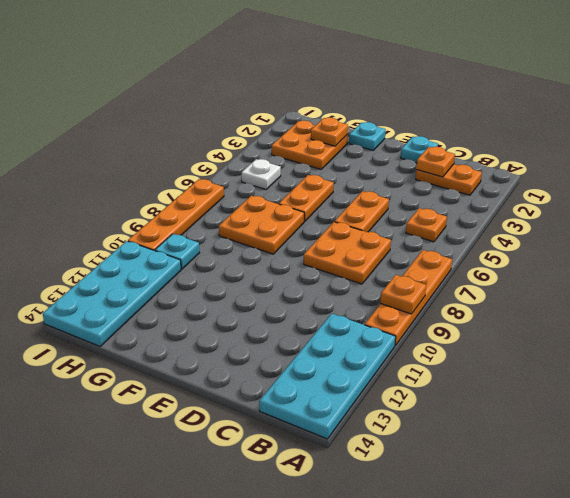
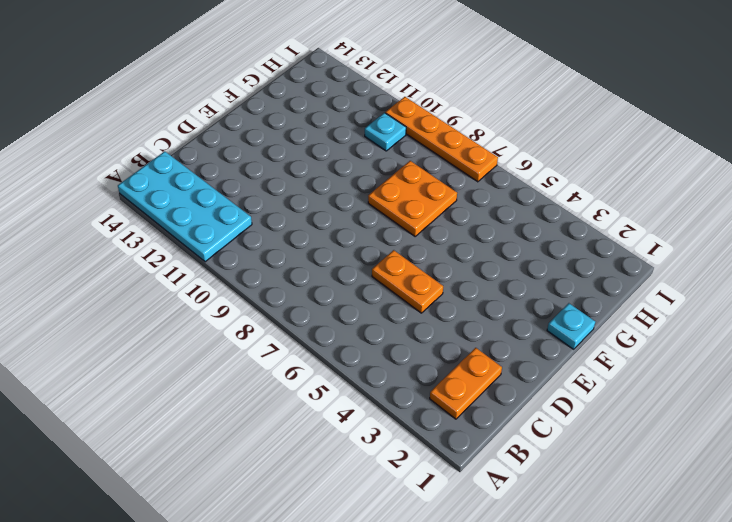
none -> orange 1x4 plate [365,250,452,346]
none -> orange 1x1 plate [406,208,447,242]
none -> orange 2x2 plate [304,222,391,284]

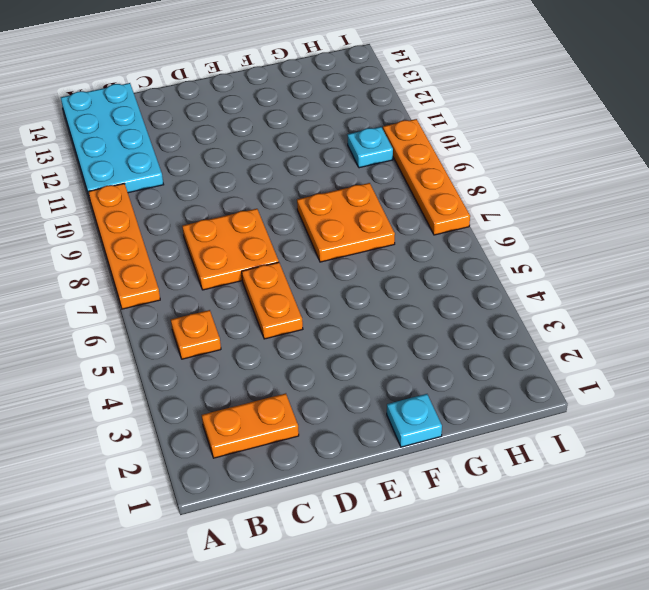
none -> cyan 1x1 plate [401,136,438,163]
none -> orange 1x2 plate [279,175,334,222]
none -> orange 2x2 plate [272,121,348,169]

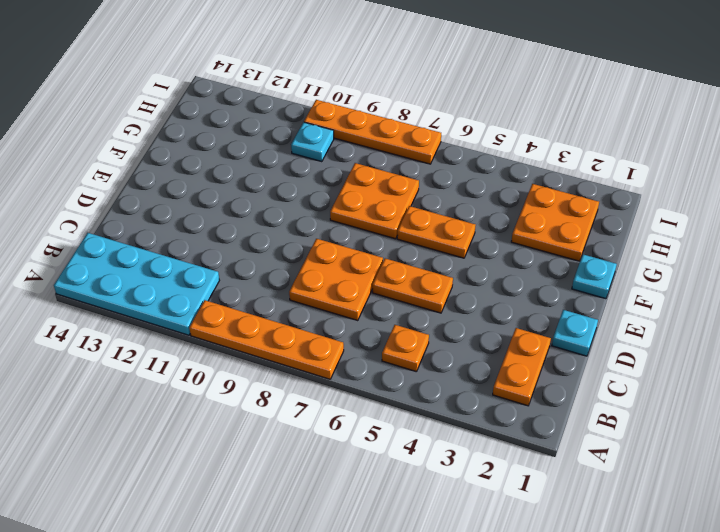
none -> white 1x1 plate [242,159,281,189]
none -> cyan 2x4 plate [43,241,181,346]
none -> orange 1x1 plate [381,275,426,314]

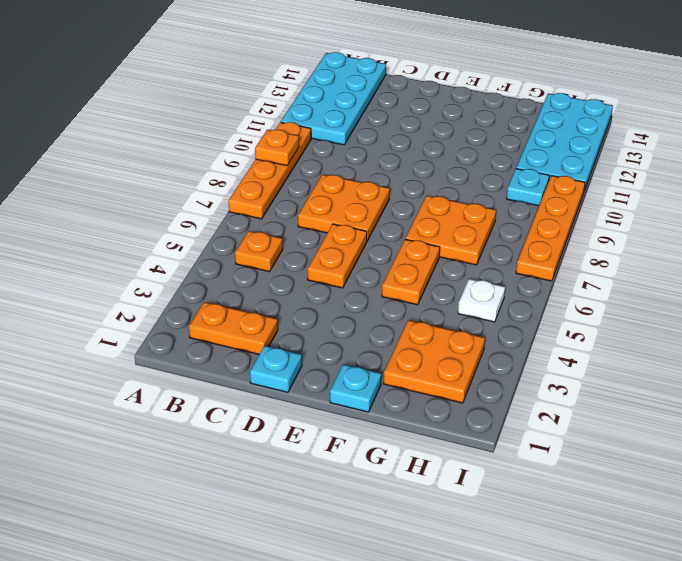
none -> orange 1x1 plate [416,147,455,177]
none -> orange 1x1 plate [311,117,348,146]

